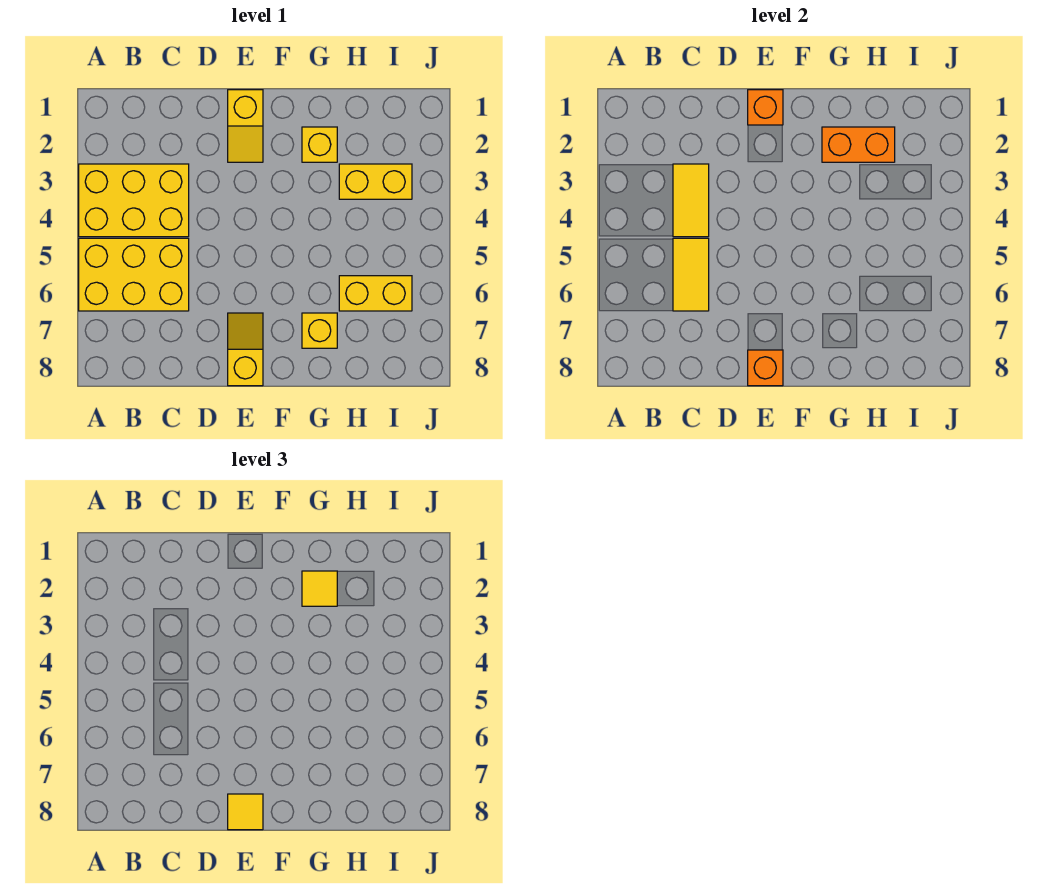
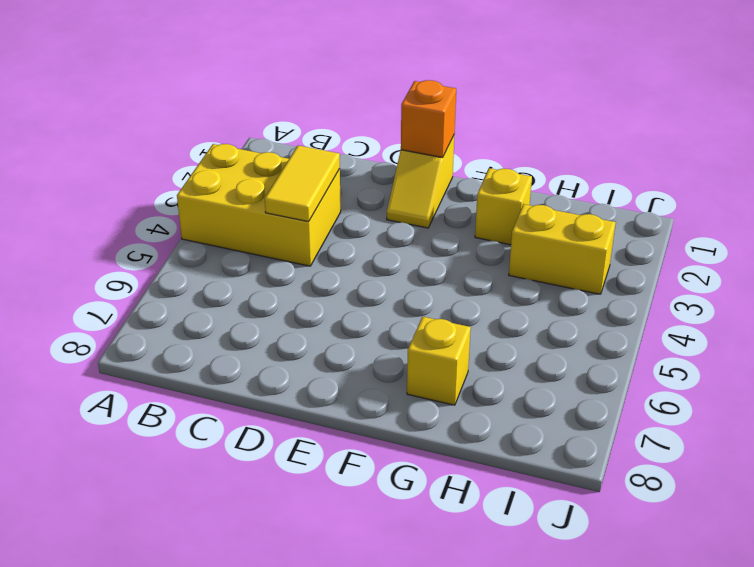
none -> yellow 2x3 brick [79,238,189,311]
none -> yellow 1x2 slope [228,313,263,386]
none -> yellow 1x2 brick [339,276,412,311]

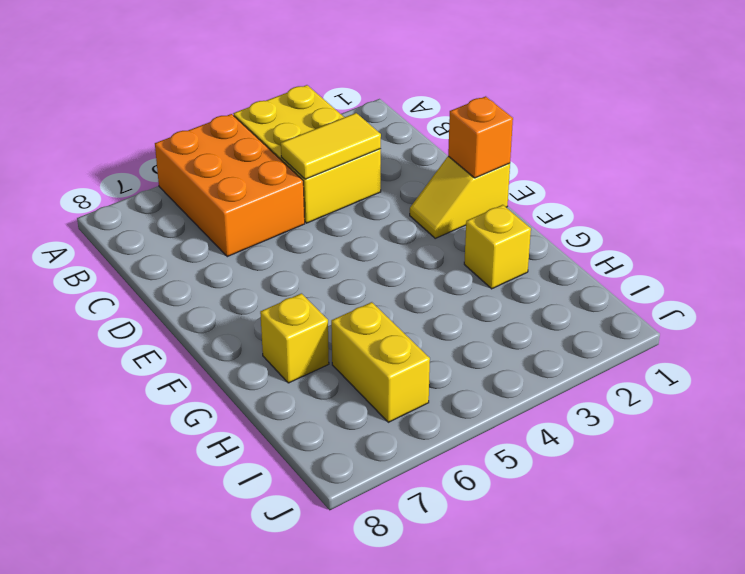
orange 2x3 brick [155,114,305,257] -> yellow 2x3 brick [79,238,189,311]
none -> yellow 1x2 slope [228,313,263,386]
none -> yellow 1x2 brick [339,164,412,199]
none -> yellow 1x2 tile [673,238,709,311]

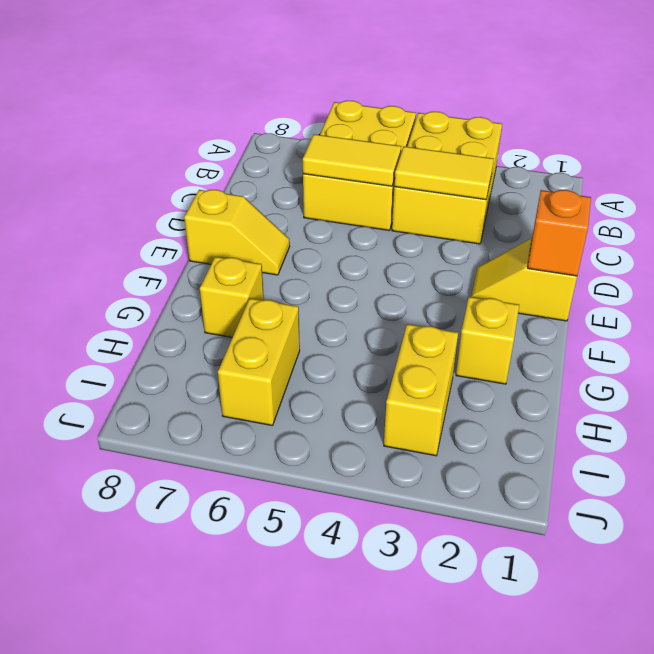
none -> orange 1x1 brick [748,350,783,386]
none -> orange 1x2 brick [822,127,895,162]
none -> yellow 1x1 tile [228,794,263,830]

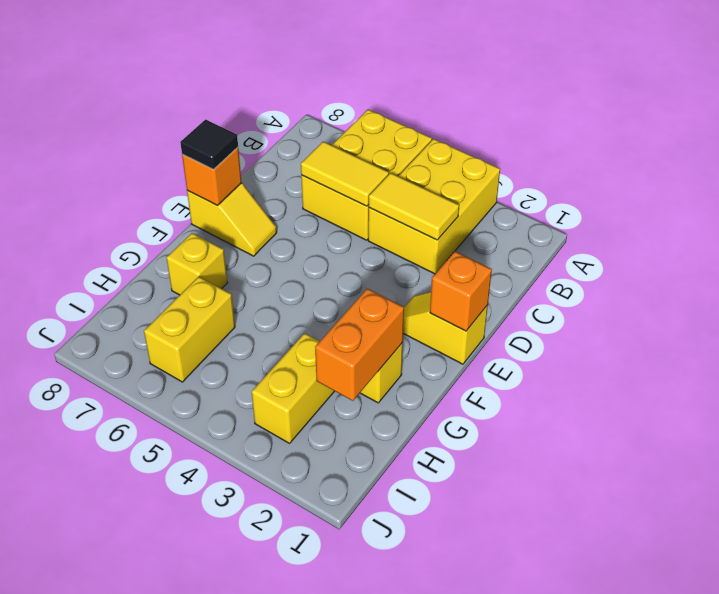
black 1x1 tile [180,120,238,170] -> yellow 1x1 tile [228,794,263,830]
none -> yellow 1x1 tile [302,571,337,606]

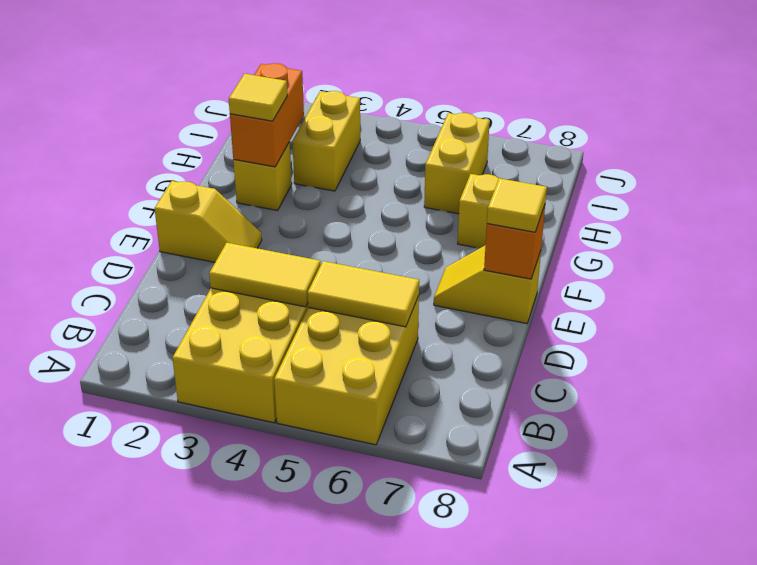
none -> orange 1x1 brick [748,90,783,125]

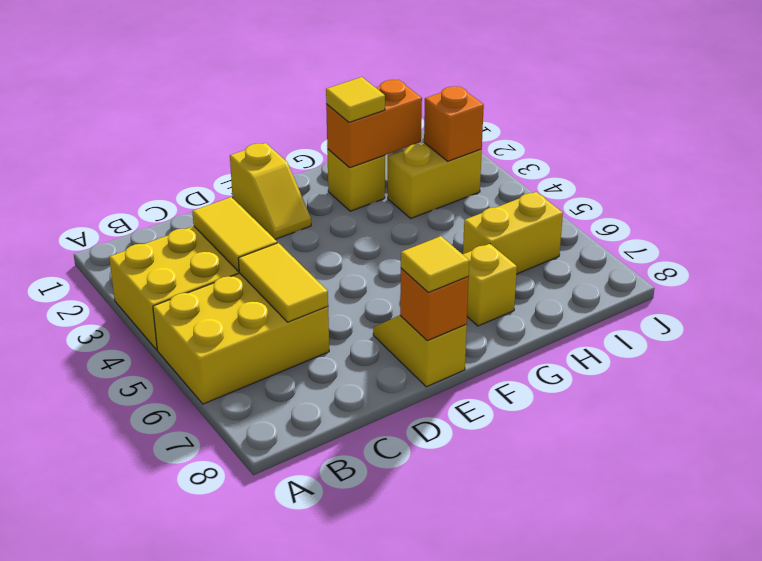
orange 1x1 brick [424,86,484,161] -> orange 1x1 brick moved to [748,90,783,125]

